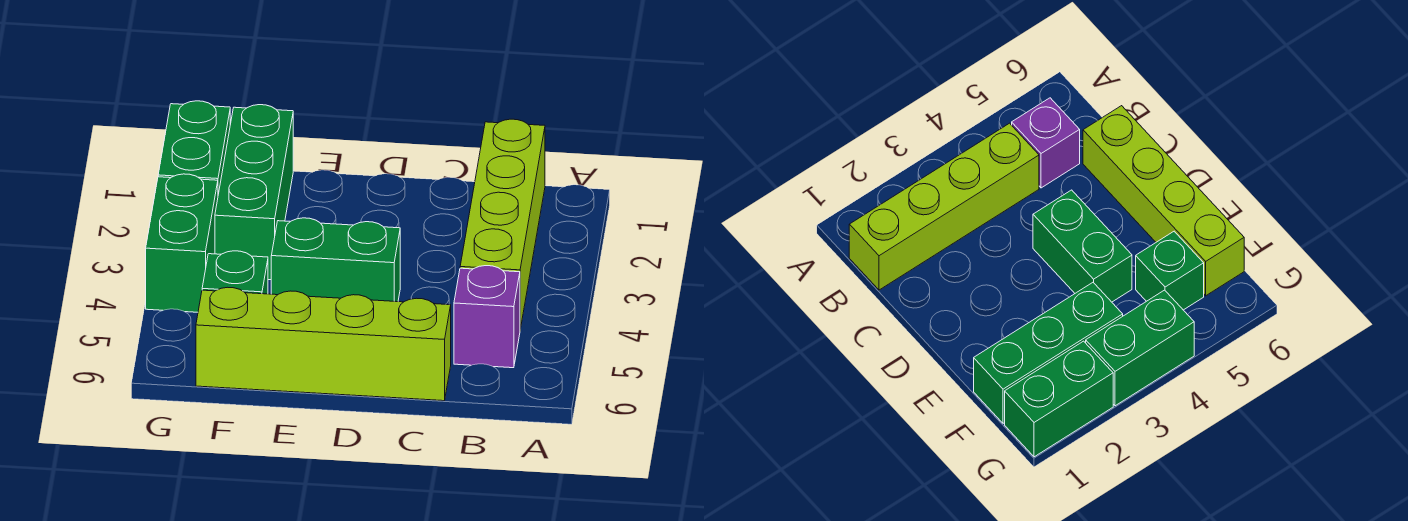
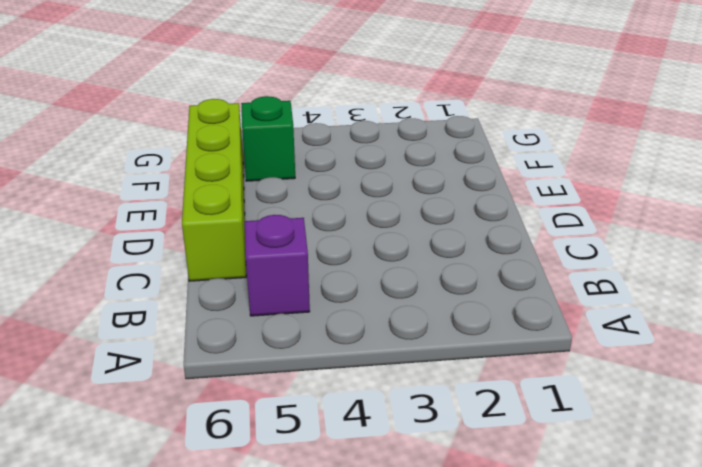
none -> lime 1x4 brick [460,119,545,329]
none -> green 1x2 brick [271,218,400,302]

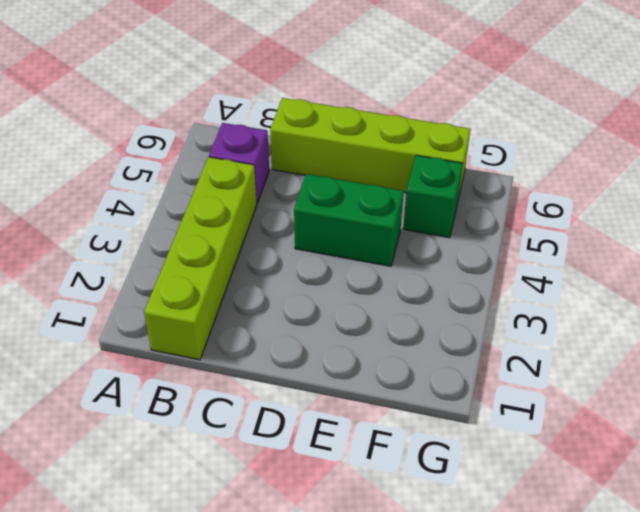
none -> green 1x3 brick [215,105,293,280]
none -> green 1x2 brick [158,101,230,194]

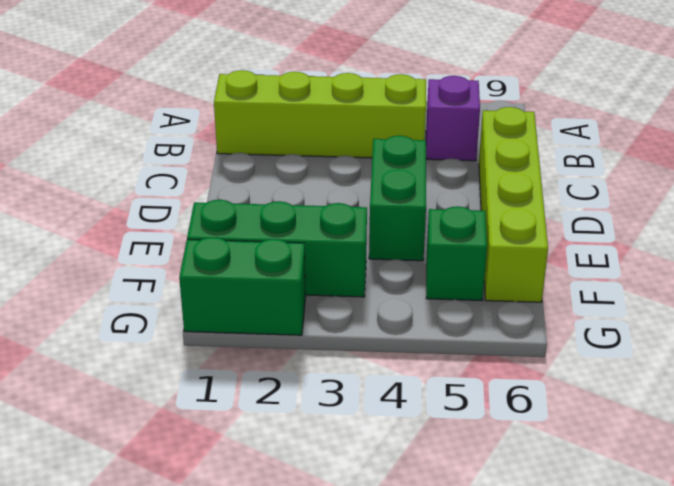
none -> green 1x2 brick [146,174,218,312]

